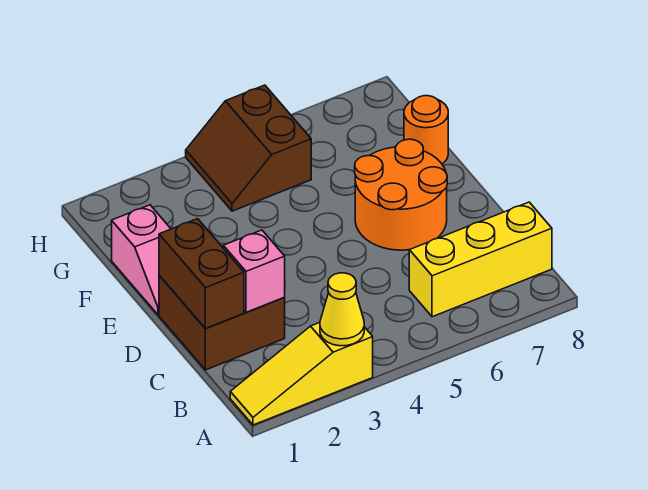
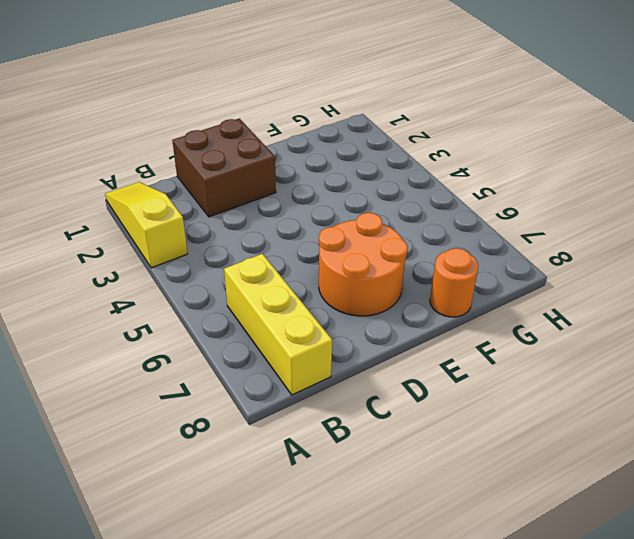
none -> pink 1x2 slope [112,205,171,315]
none -> brown 2x2 slope [186,85,311,211]

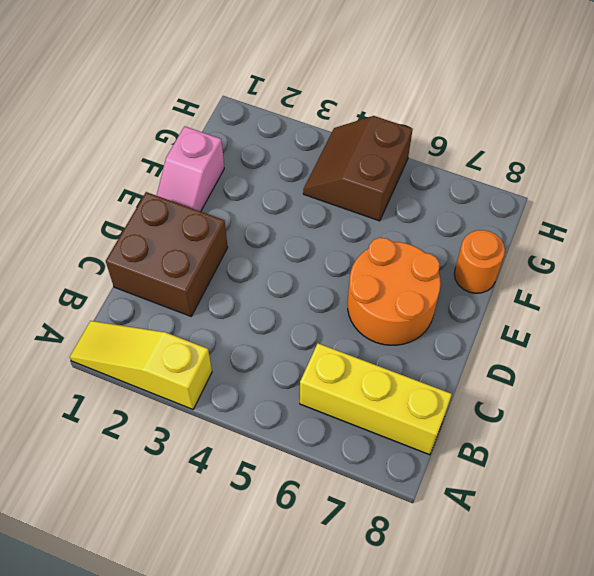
none -> yellow 1x1 cone [320,273,364,346]
none -> brown 1x2 brick [159,219,244,329]

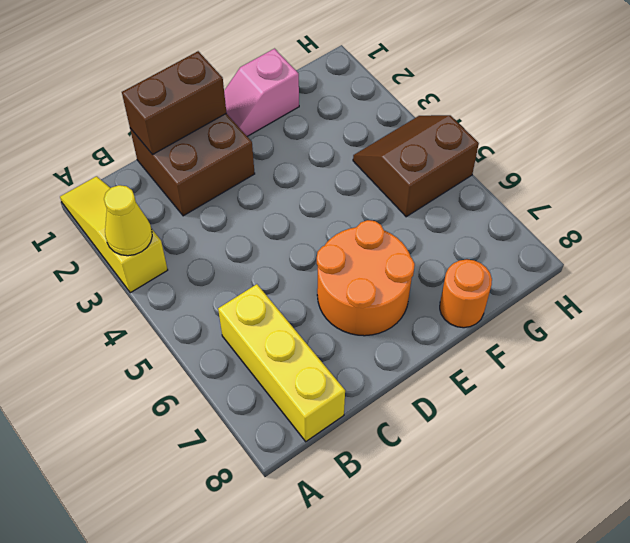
none -> pink 1x1 brick [223,230,285,312]

